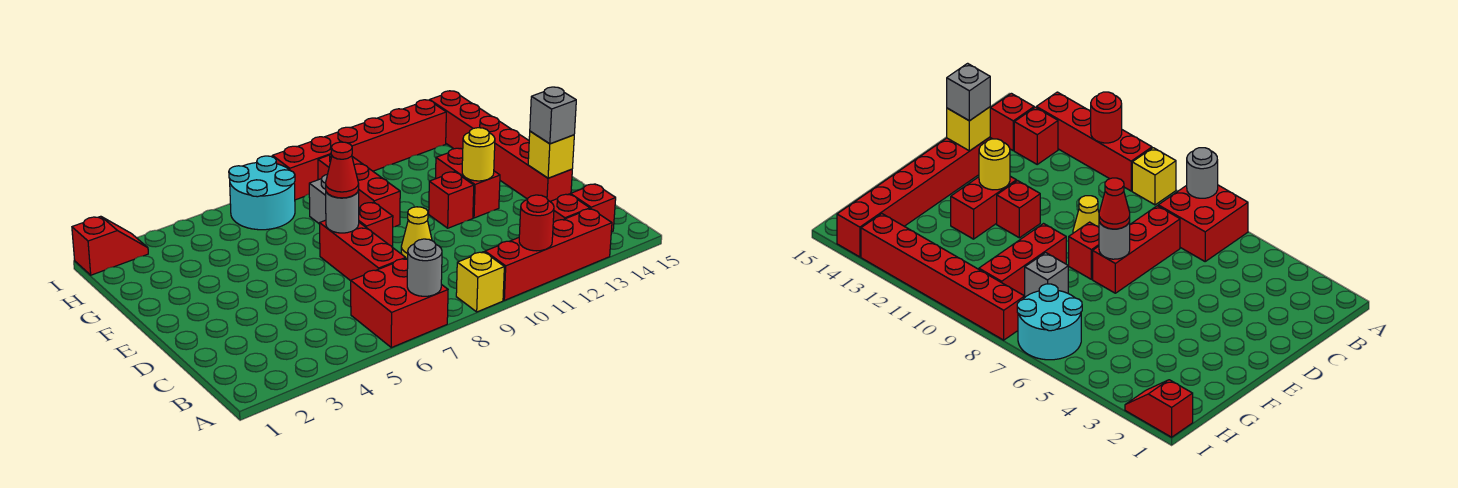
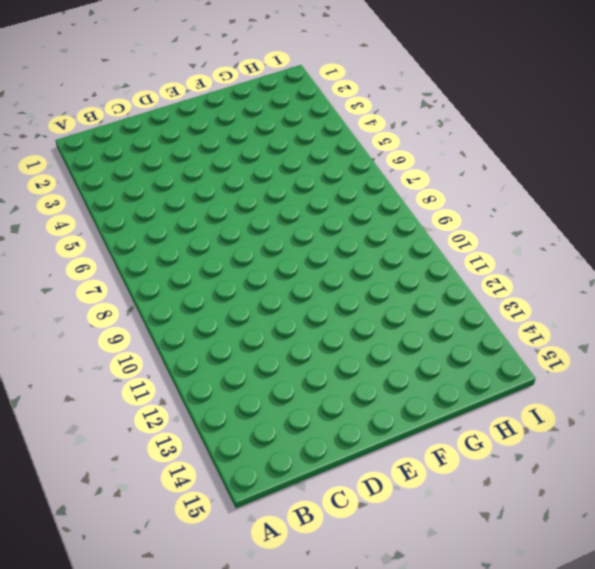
none -> red 2x2 brick [351,258,448,348]
none -> yellow 1x1 brick [456,252,504,312]
none -> red 1x4 brick [485,209,612,300]

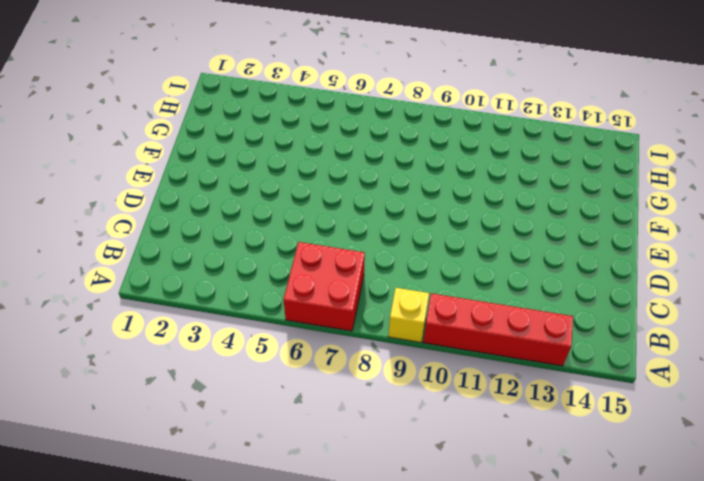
none -> red 1x1 brick [550,194,590,223]
none -> red 1x1 brick [570,184,616,232]
none -> red 1x3 brick [320,220,406,281]

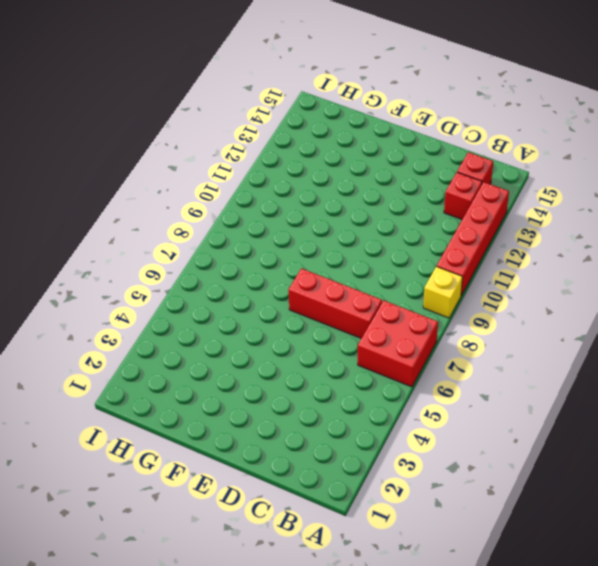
none -> yellow 1x1 cone [401,207,432,259]
none -> red 1x6 brick [430,91,572,201]
none -> red 1x1 brick [359,202,393,247]

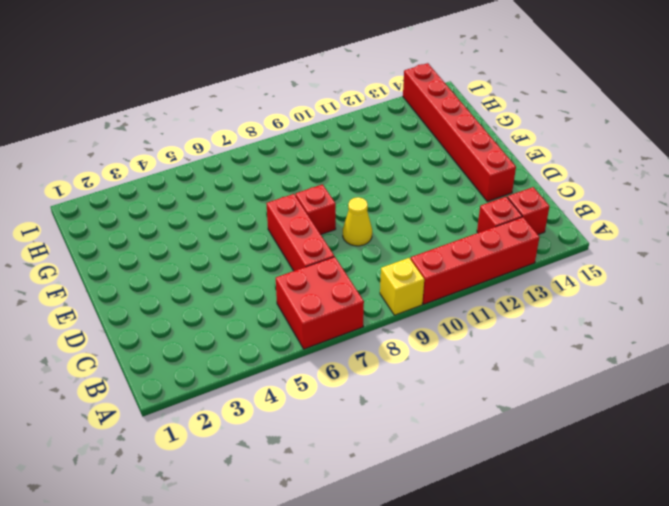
none -> red 1x1 brick [429,172,474,228]
none -> red 1x2 brick [436,148,500,218]
none -> red 1x3 brick [318,154,400,227]

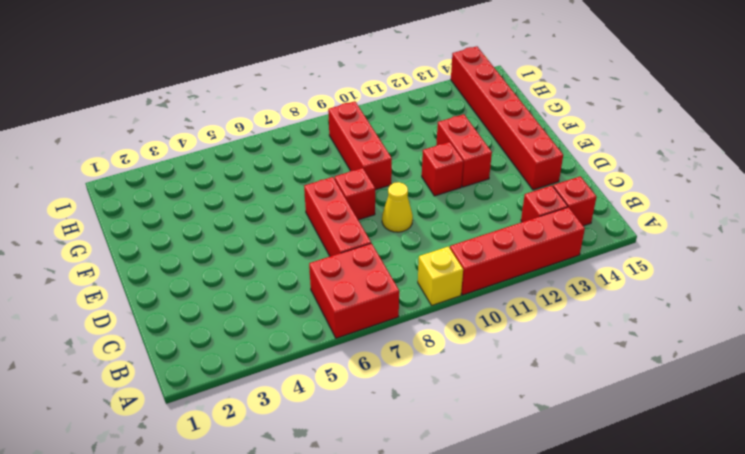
none -> grey 1x1 brick [309,175,327,224]
none -> cyan 2x2 round brick [229,156,295,230]
none -> red 1x2 slope [72,216,148,275]

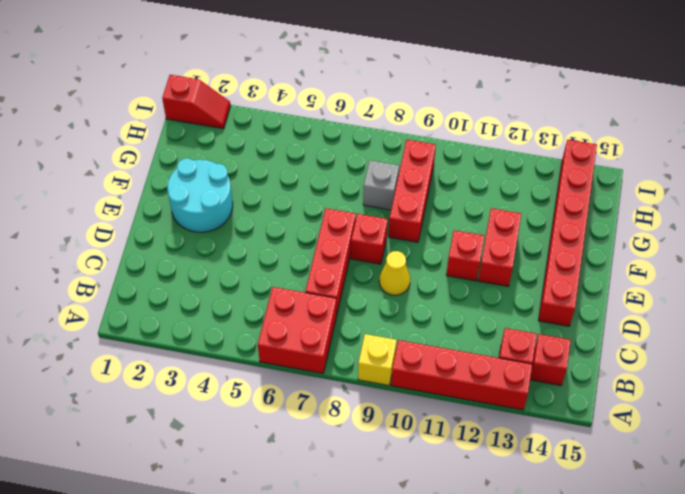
cyan 2x2 round brick [167,158,233,232] -> cyan 2x2 round brick moved to [229,156,295,230]
none -> red 1x6 brick [272,100,446,200]
none -> grey 1x1 round brick [407,239,442,296]
none -> red 1x1 round brick [519,195,554,251]

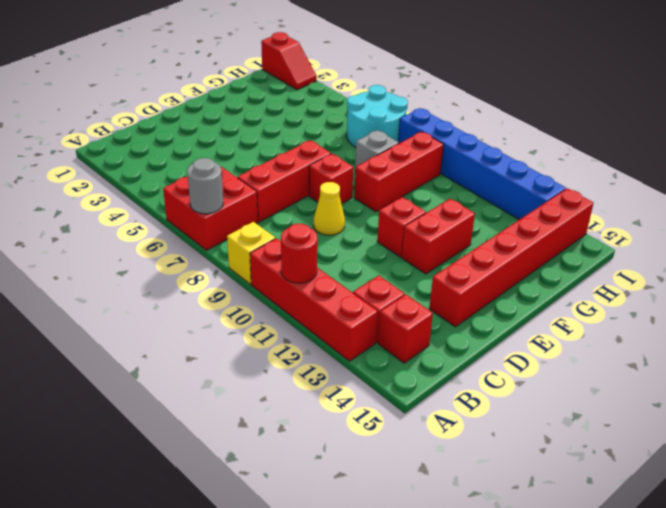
blue 1x6 brick [398,108,566,220] -> red 1x6 brick [272,100,446,200]
none -> yellow 1x1 brick [528,131,574,178]
none -> grey 1x1 round brick [326,190,359,233]
none -> yellow 1x1 round brick [462,128,495,181]

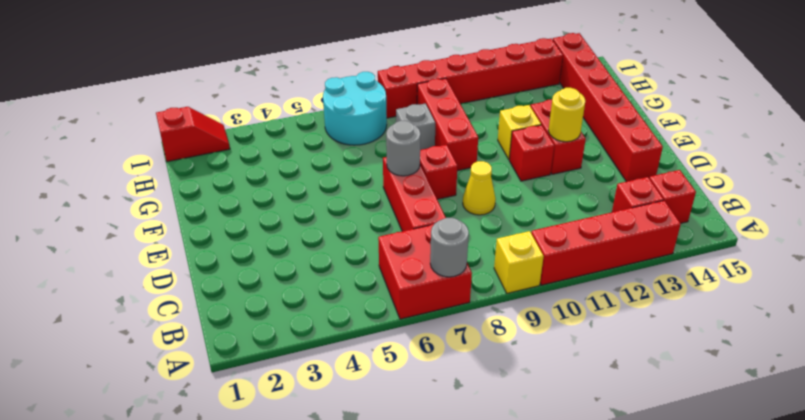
yellow 1x1 brick [498,105,541,159] -> yellow 1x1 brick moved to [528,131,574,178]
none -> red 1x1 round brick [519,195,554,251]
none -> grey 1x1 brick [530,87,576,144]
none -> red 1x1 cone [326,142,359,198]

